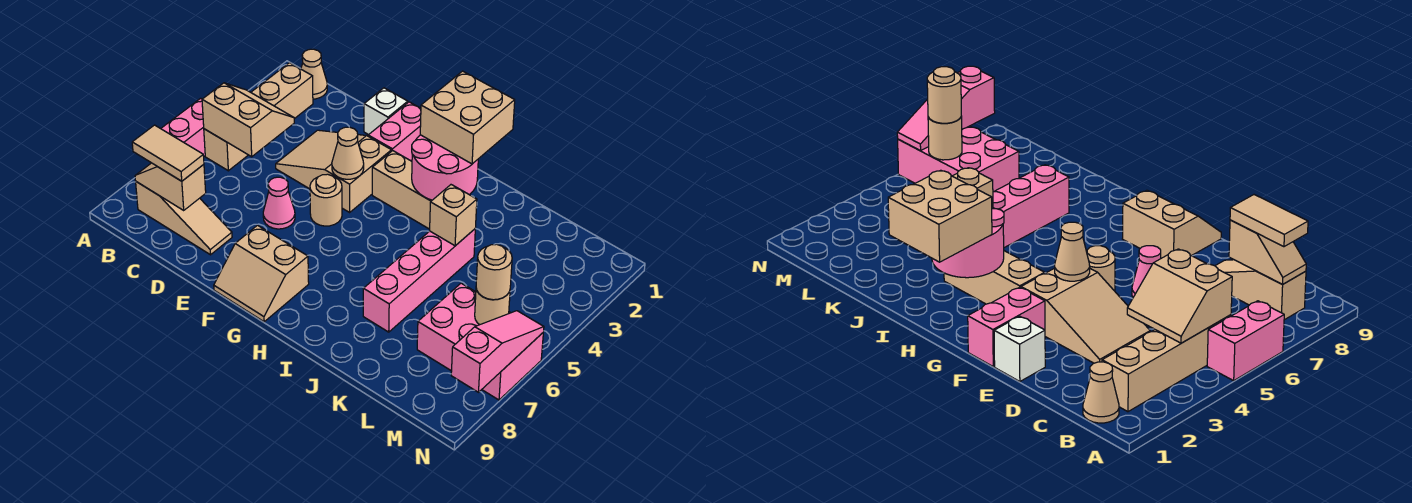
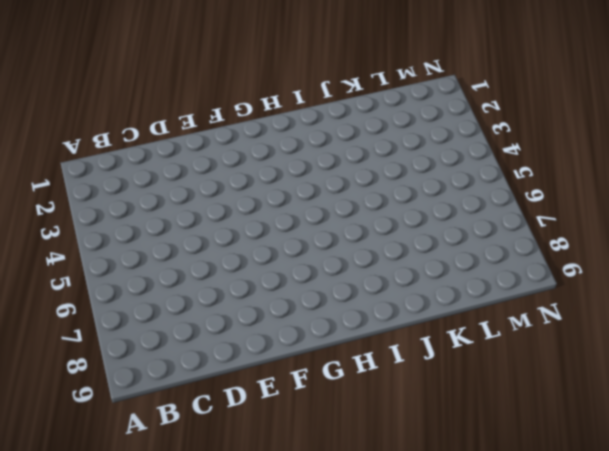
none -> pink 1x2 brick [161,98,205,156]
none -> tan 1x1 cone [301,49,327,99]
none -> tan 1x4 brick [204,63,313,171]

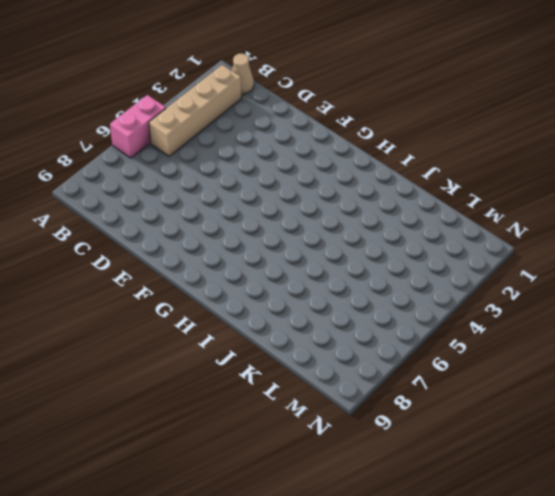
none -> tan 1x3 slope [136,182,232,255]
none -> tan 2x3 slope [276,130,391,212]
none -> white 1x1 brick [364,88,408,135]

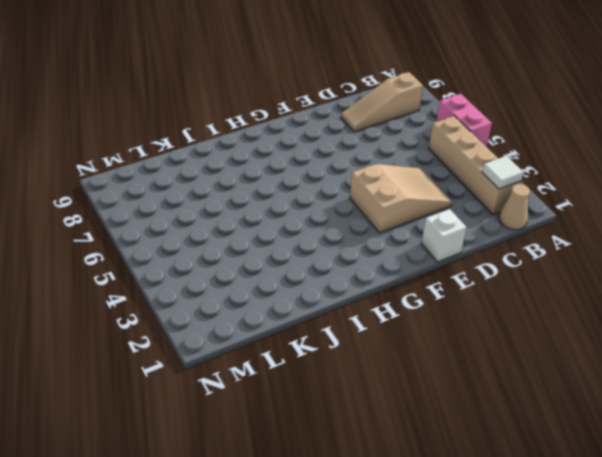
white 1x1 tile [482,156,524,189] -> none
none -> pink 1x1 cone [263,177,295,229]
none -> pink 1x2 brick [368,102,421,161]
none -> tan 1x1 round brick [310,174,342,226]

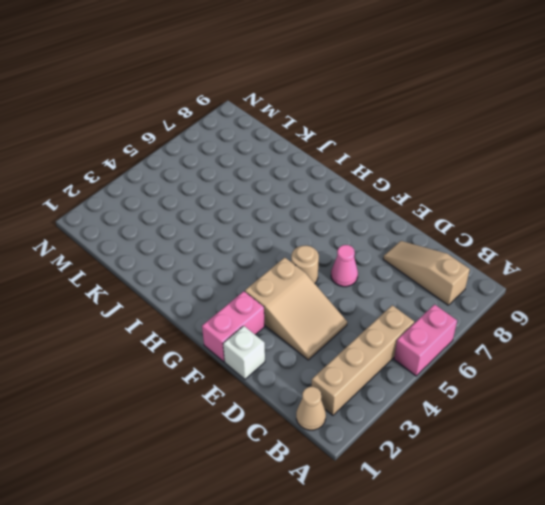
none -> tan 2x2 slope [214,225,309,322]
none -> tan 1x3 brick [372,151,432,229]
none -> pink 1x4 brick [363,229,475,332]

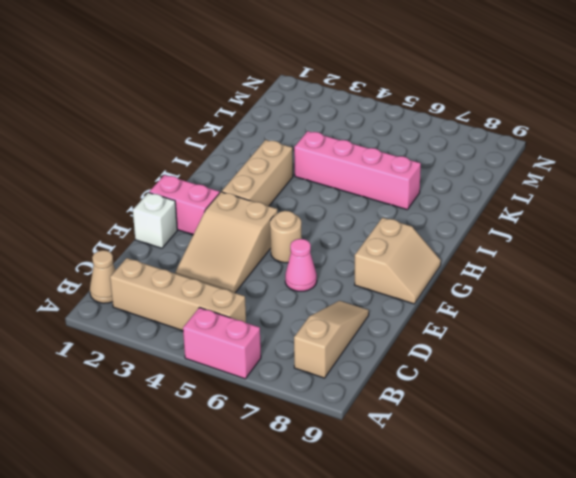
none -> pink 2x3 brick [417,283,543,400]
none -> tan 2x2 slope [202,83,294,157]
none -> tan 1x2 slope [135,163,206,210]

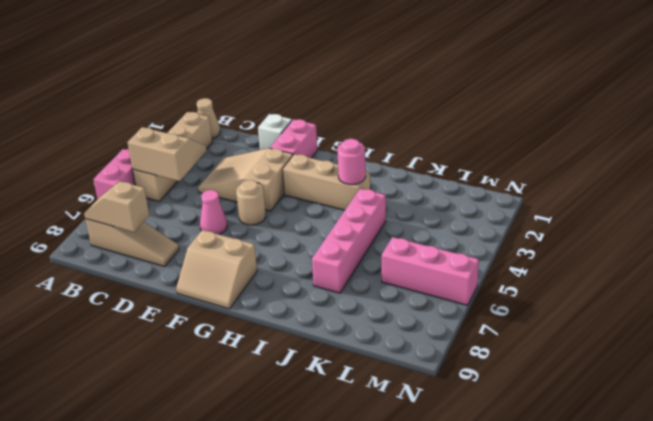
pink 1x1 round brick [337,139,366,185] -> pink 2x2 round brick [412,135,478,200]
pink 1x3 brick [382,237,479,305] -> pink 2x3 brick [417,283,543,400]
none -> tan 1x1 cone [332,127,364,179]
none -> tan 1x1 brick [430,185,477,246]
none -> tan 1x1 round brick [475,289,510,325]

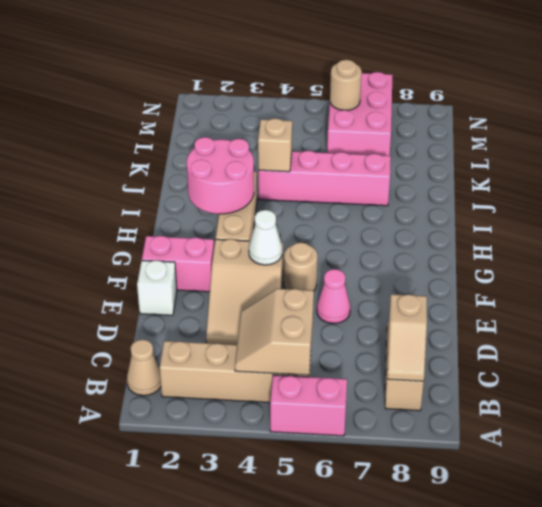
white 1x1 cone [249,210,282,265] -> tan 1x1 cone [332,127,364,179]
none -> tan 2x2 slope [214,225,309,322]
none -> pink 1x3 slope [451,311,544,392]
none -> tan 1x2 tile [132,125,204,181]

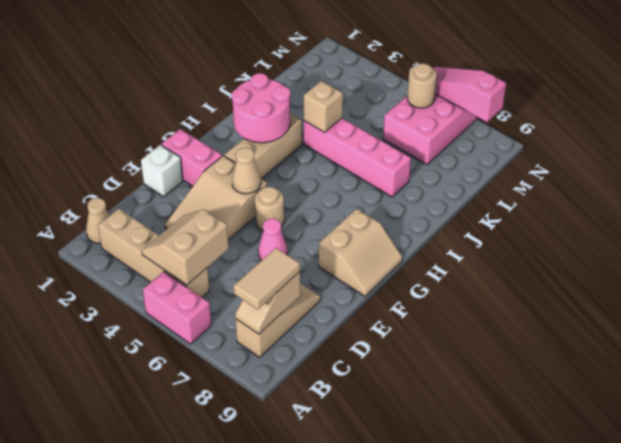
none -> tan 2x2 brick [420,71,515,164]
none -> tan 1x1 round brick [476,244,512,300]

